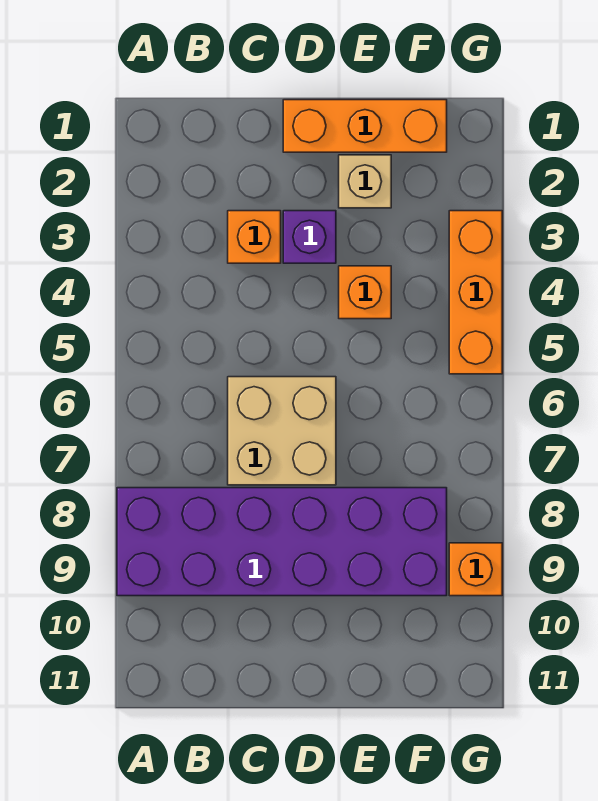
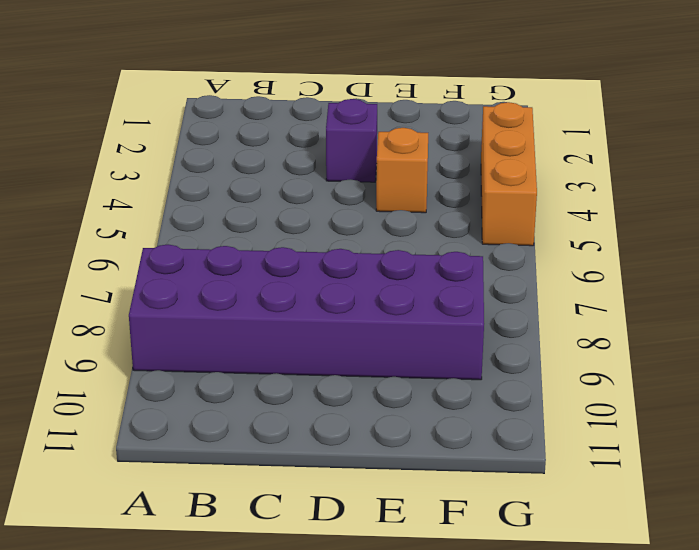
none -> orange 1x1 brick [228,211,281,263]
none -> tan 2x2 brick [228,377,336,485]

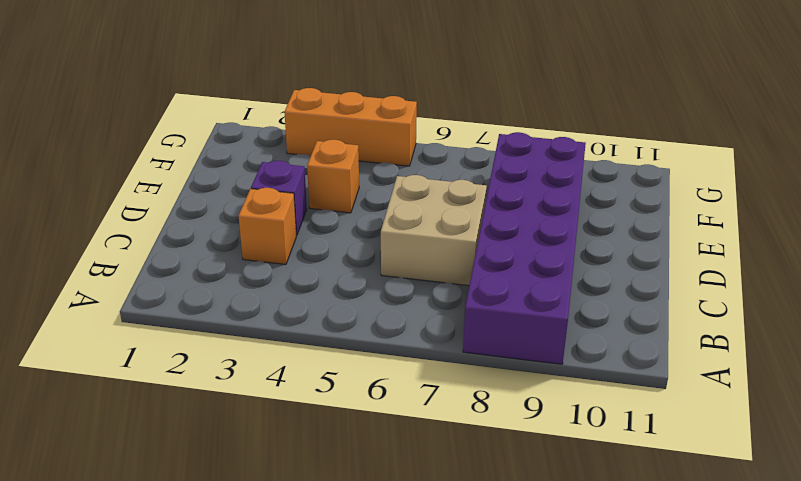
none -> orange 1x3 brick [283,100,447,152]
none -> tan 1x1 brick [339,155,391,208]

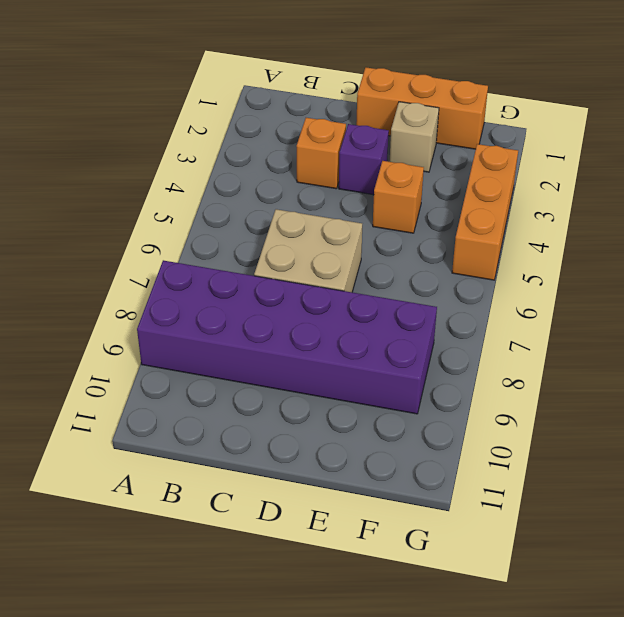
none -> orange 1x1 brick [449,543,502,596]

